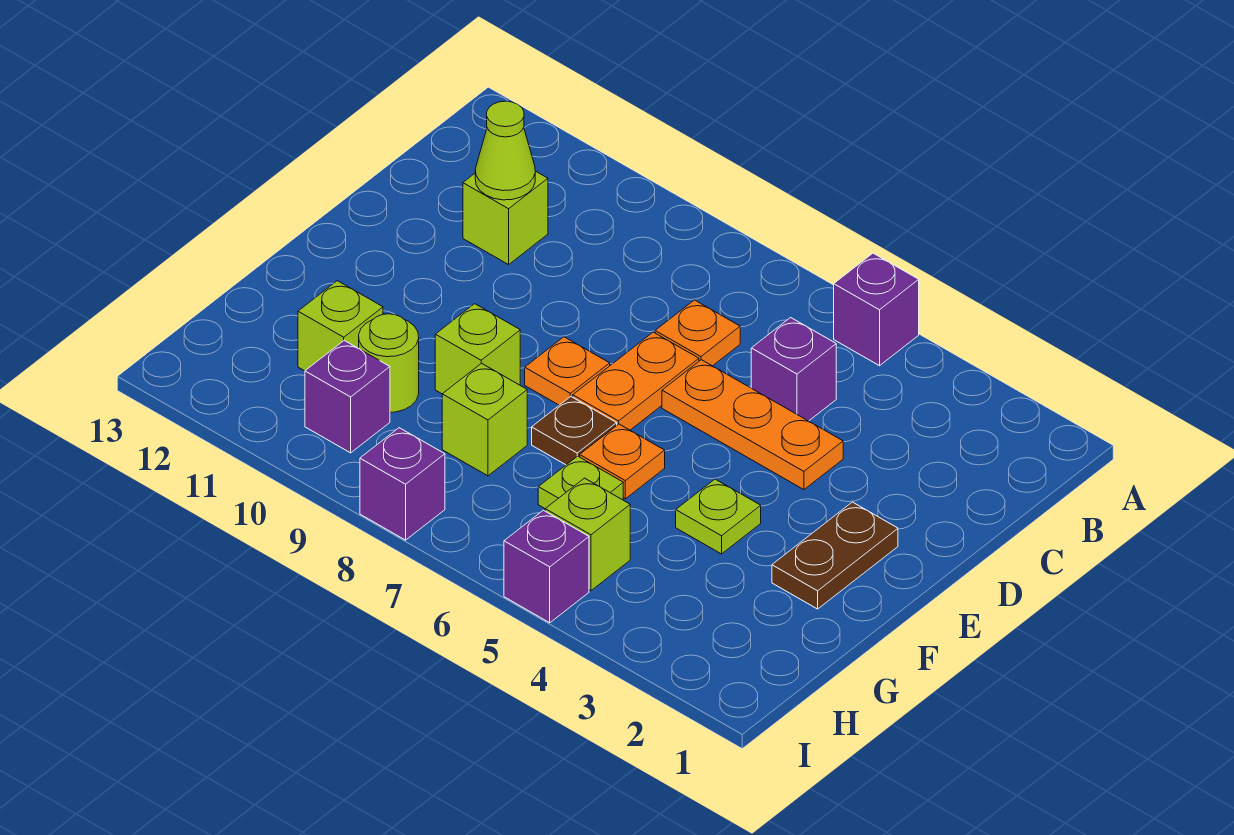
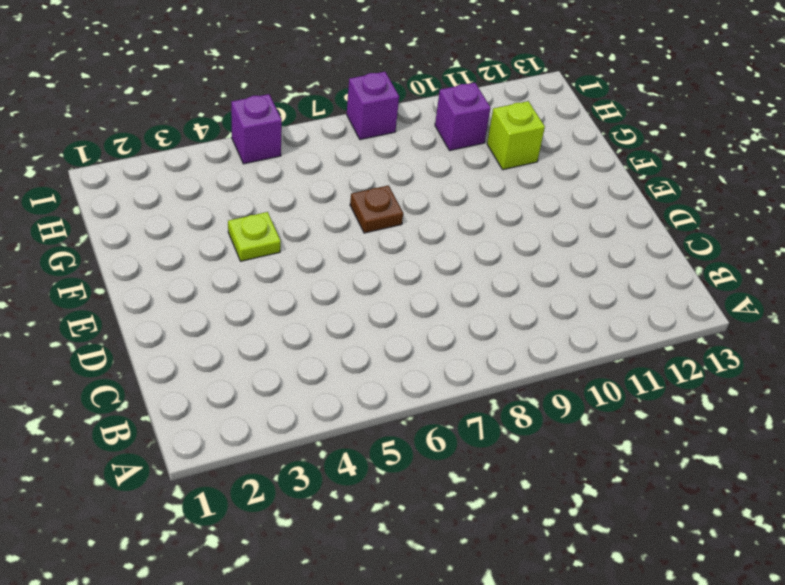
none -> purple 1x1 brick [834,253,919,366]
none -> purple 1x1 brick [751,318,836,421]
none -> orange 1x1 plate [655,300,740,366]

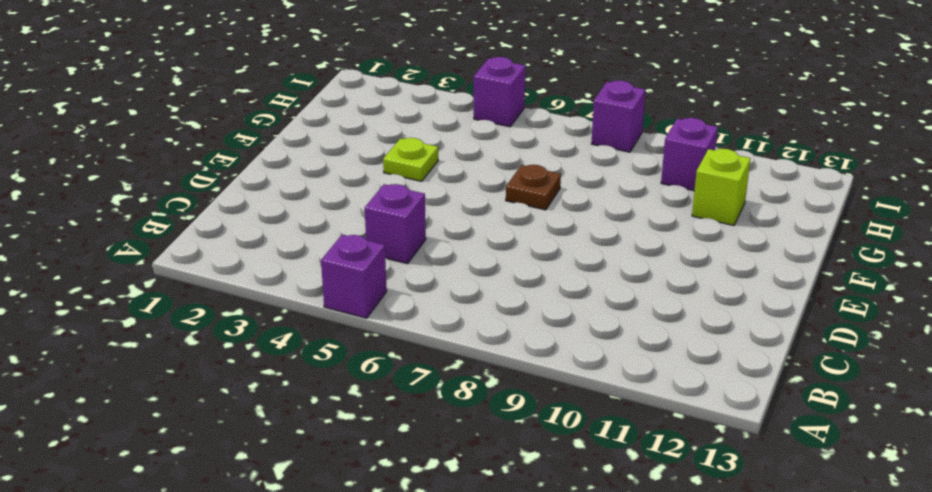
none -> orange 1x1 plate [655,300,740,366]
none -> lime 1x1 brick [463,171,548,265]
none -> orange 1x3 plate [662,360,843,490]

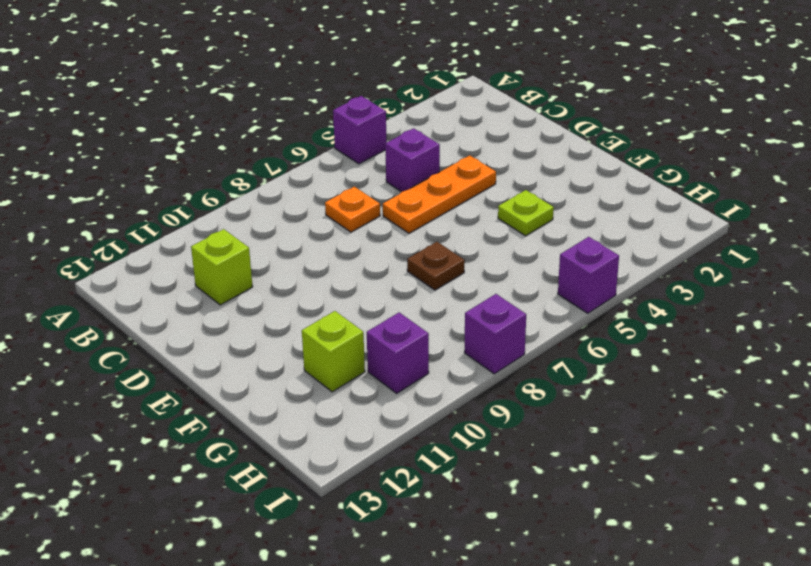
none -> orange 1x2 plate [573,332,699,430]
none -> brown 1x2 plate [772,502,898,609]
none -> orange 1x1 plate [525,337,610,405]

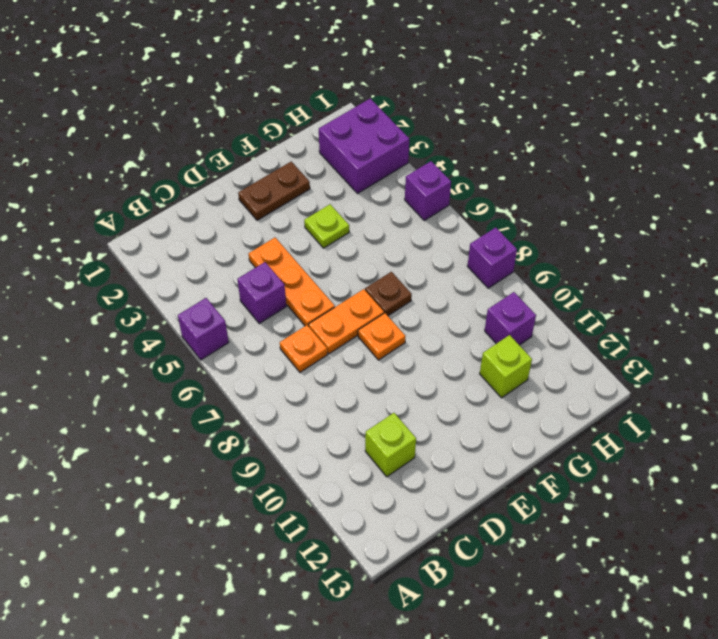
purple 2x2 brick [319,99,409,193] -> none
none -> orange 1x1 plate [580,424,665,499]
none -> lime 1x1 brick [435,304,520,394]
none -> lime 1x1 plate [538,456,623,509]

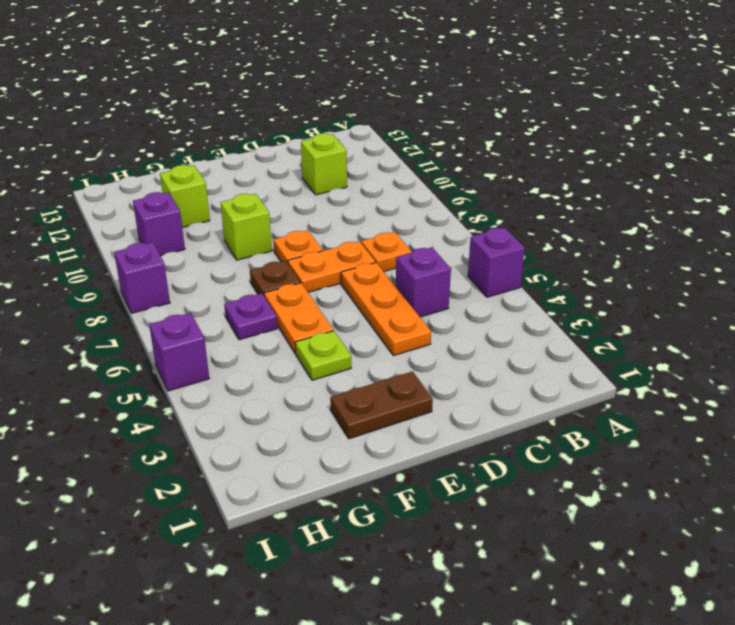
orange 1x2 plate [264,283,333,353] -> orange 1x1 plate [580,424,665,499]
purple 1x1 plate [224,293,277,340] -> lime 1x1 plate [538,456,623,509]
none -> lime 1x1 brick [442,363,527,476]
none -> lime 1x1 round brick [359,314,419,412]
none -> lime 1x1 brick [545,478,630,591]

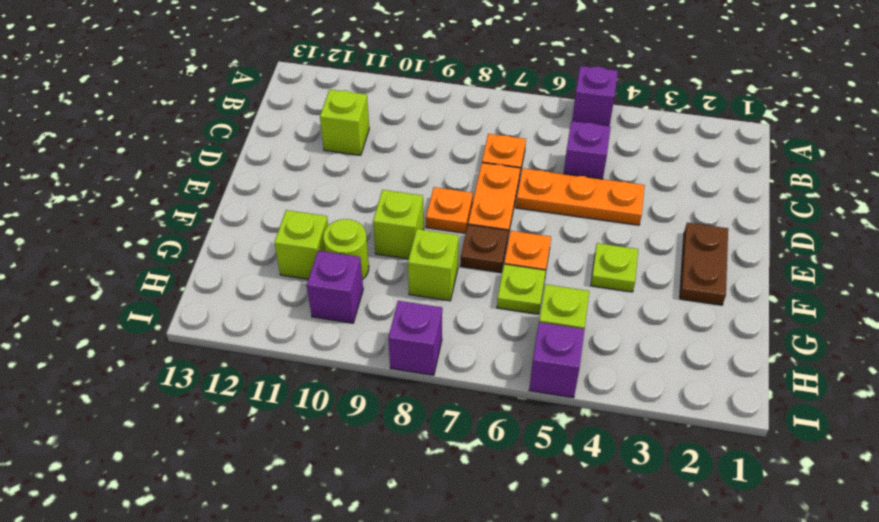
none -> lime 1x1 cone [475,101,535,200]

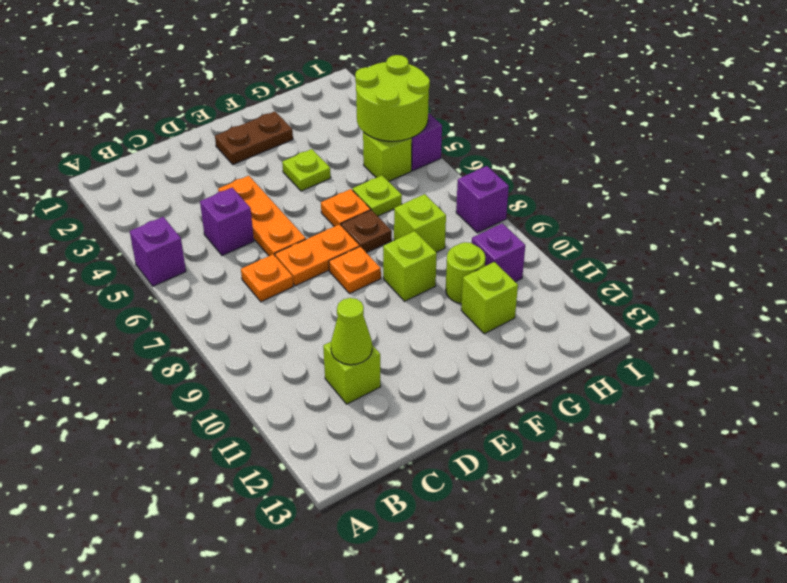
lime 2x2 round brick [355,55,430,141] -> none

